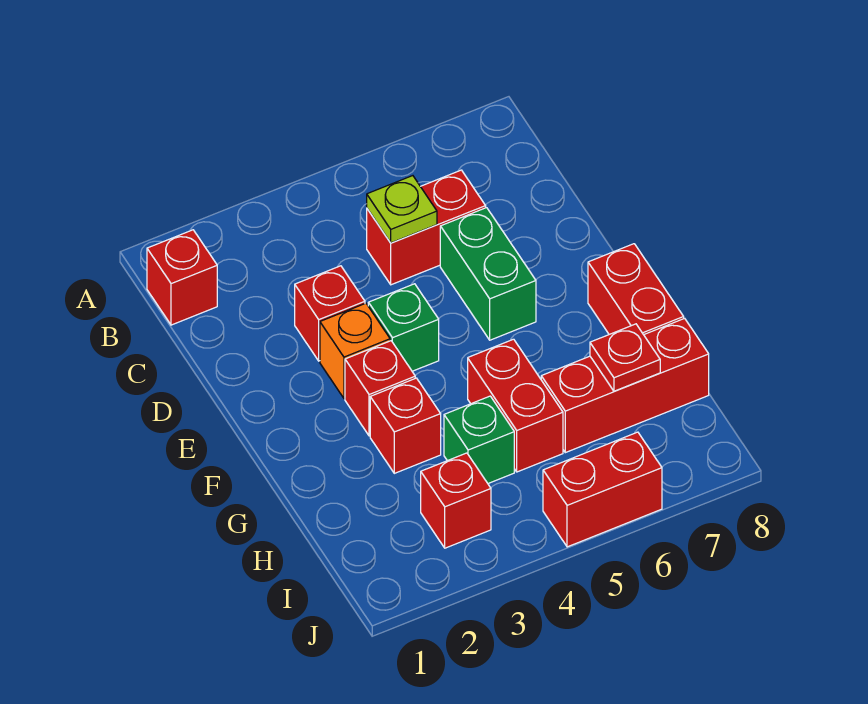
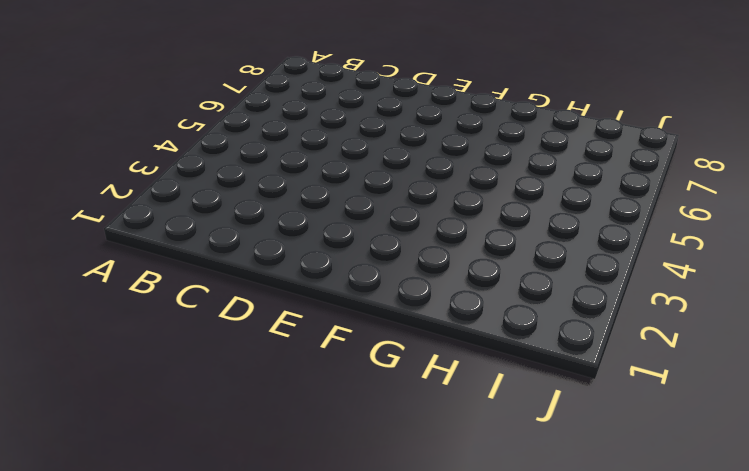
none -> red 1x1 brick [147,230,217,325]
none -> red 1x2 brick [367,170,486,285]
none -> red 1x1 brick [295,266,365,361]

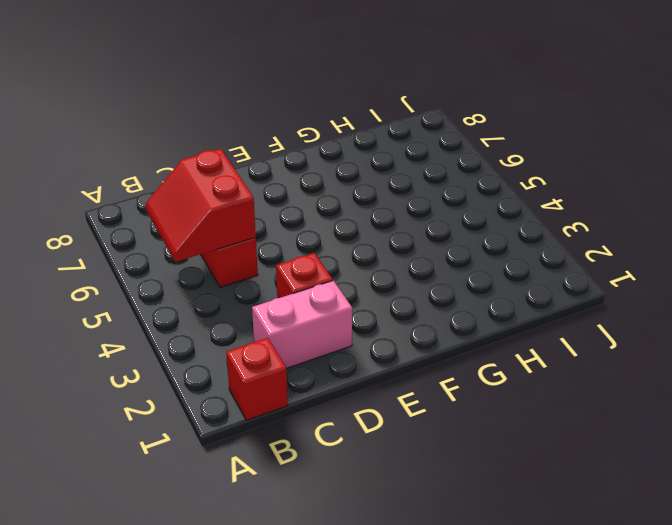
red 2x2 slope [146,149,256,262] -> lime 1x1 plate [367,176,437,243]
pink 1x2 brick [252,281,352,368] -> none
none -> green 1x2 brick [440,208,536,340]
none -> orange 1x1 brick [320,303,390,398]
none -> green 1x1 brick [368,284,439,371]

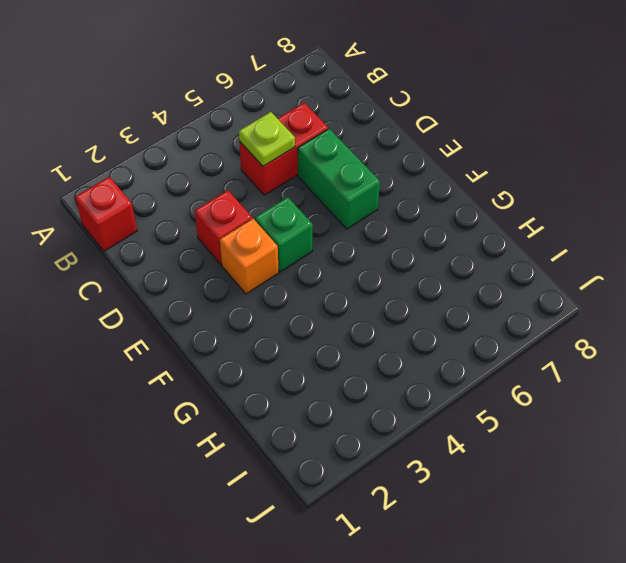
none -> red 1x1 brick [345,341,415,436]
none -> red 1x2 brick [588,244,684,335]
none -> red 1x1 brick [370,378,441,473]

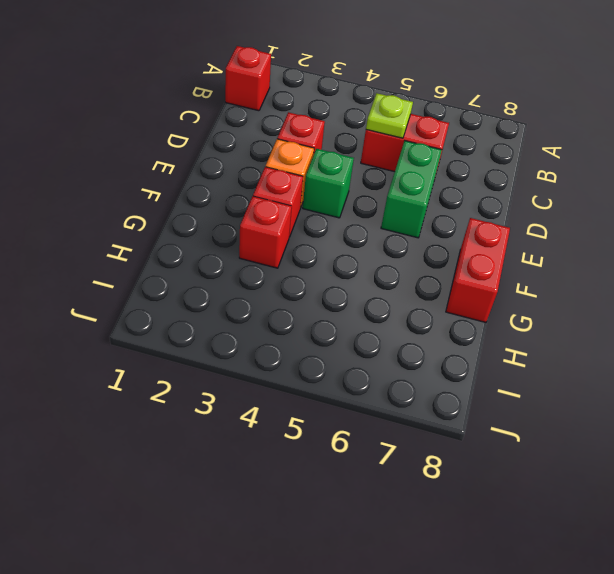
none -> red 1x2 brick [468,339,563,472]
none -> green 1x1 brick [444,396,514,483]
none -> red 1x3 brick [541,318,709,453]

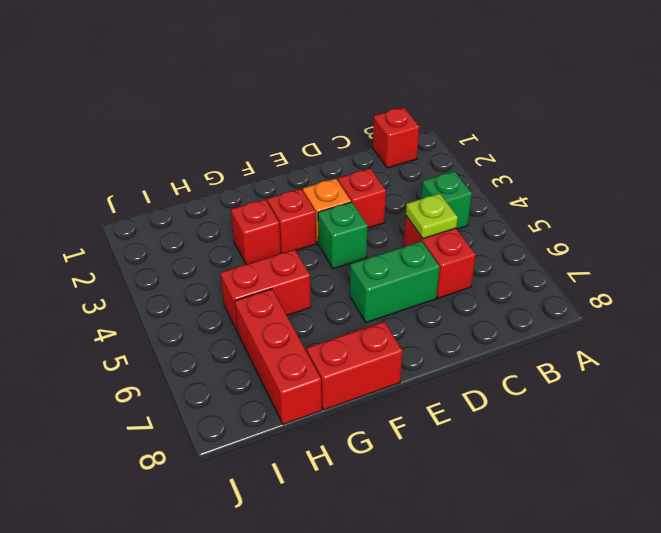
green 1x1 brick [421,171,472,229] -> green 1x1 brick moved to [444,396,514,483]
none -> red 1x1 brick [421,453,491,548]
none -> red 1x2 brick [543,432,662,547]
none -> red 1x1 plate [590,324,660,391]

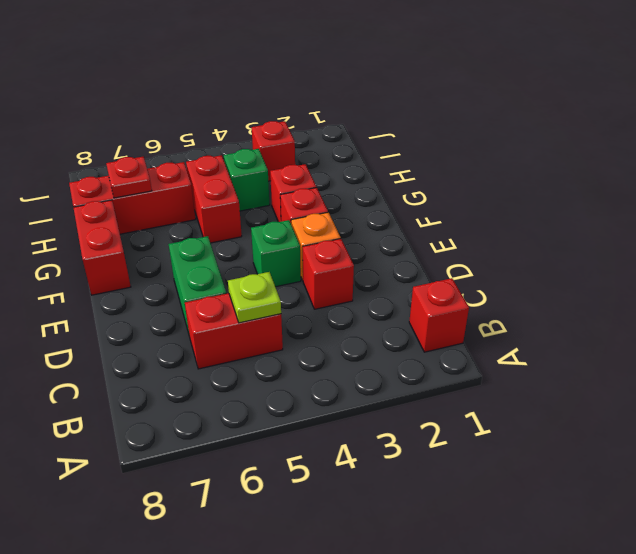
none -> red 1x2 brick [543,432,662,547]

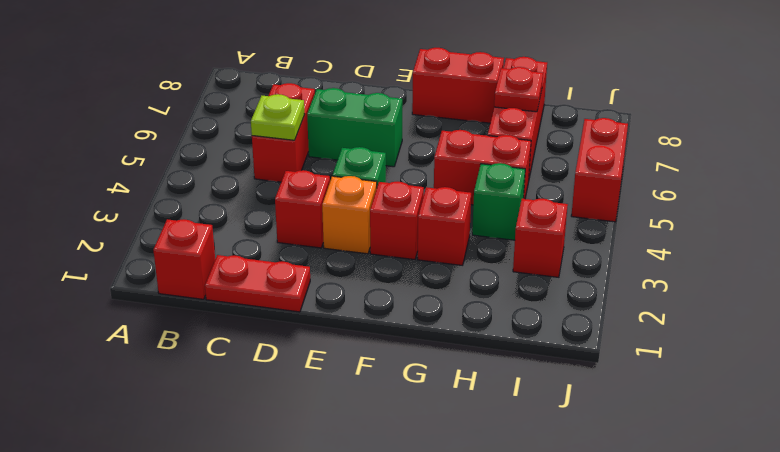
red 1x2 plate [205,255,310,312] -> none

